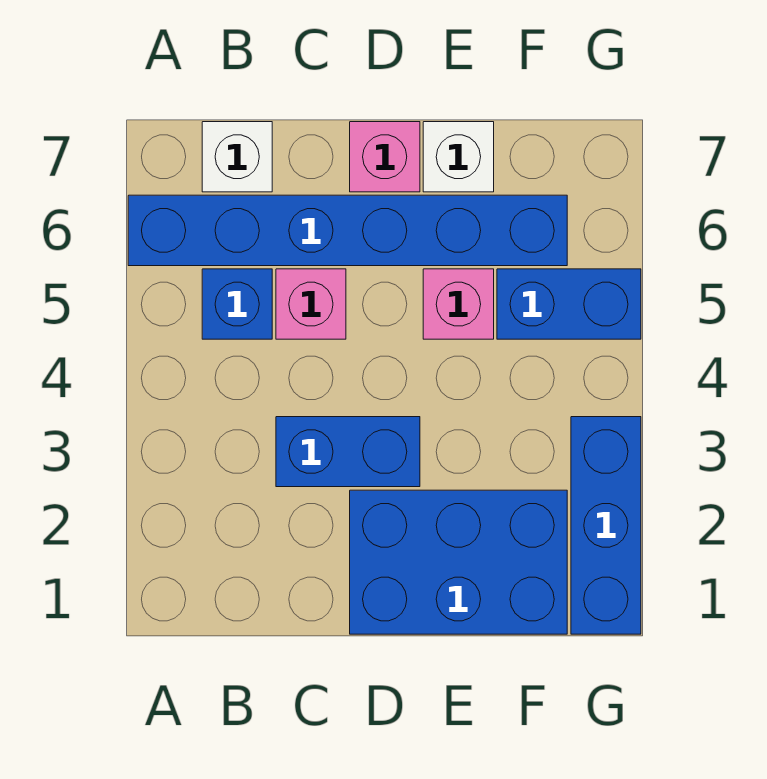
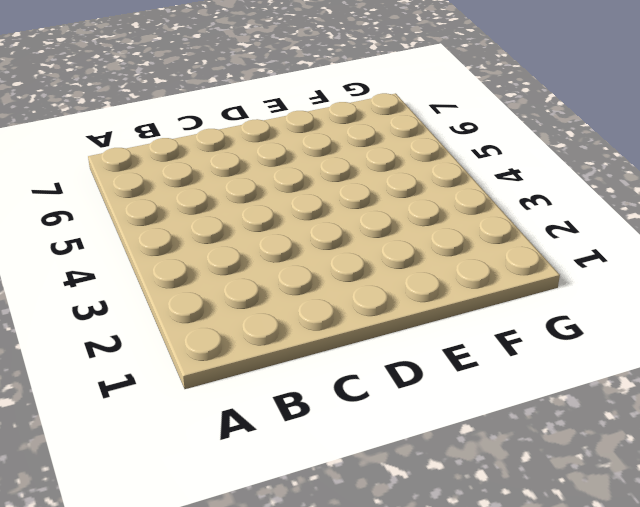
none -> blue 1x6 brick [128,195,567,266]
none -> blue 1x1 brick [202,269,272,339]

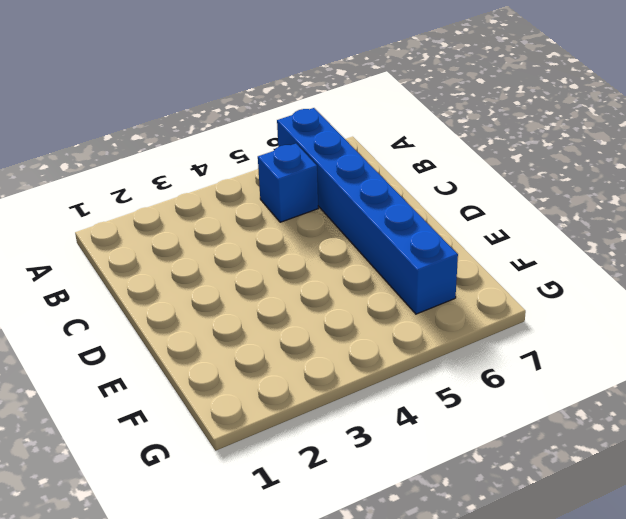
none -> white 1x1 brick [202,122,272,192]
none -> blue 1x2 brick [276,417,420,487]

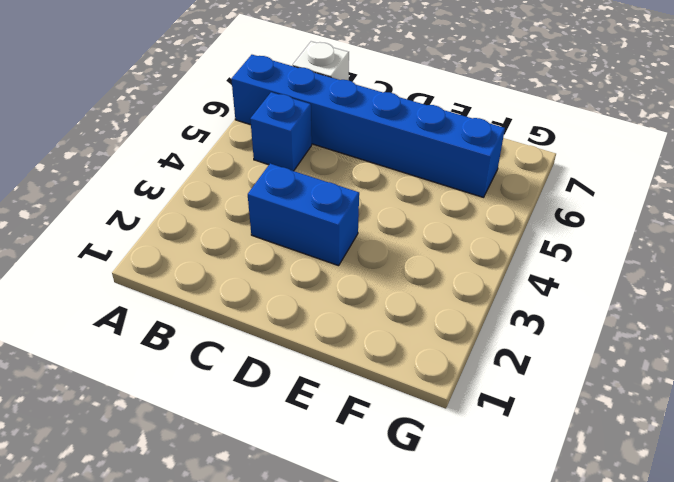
none -> pink 1x1 brick [276,269,346,339]
none -> blue 2x3 brick [350,490,567,634]

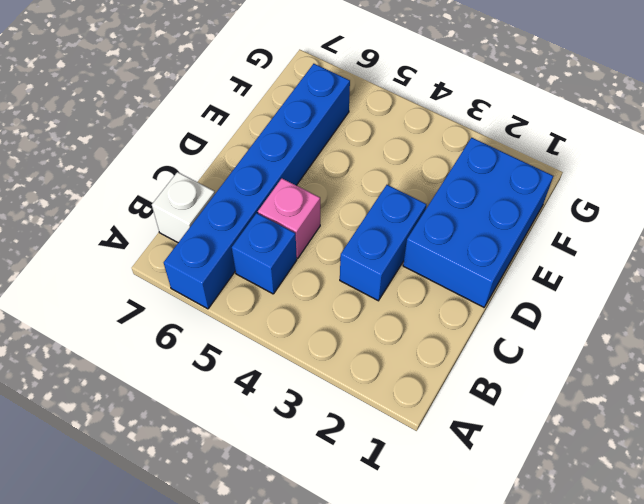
none -> pink 1x1 brick [350,122,420,192]
none -> pink 1x1 brick [423,269,494,339]

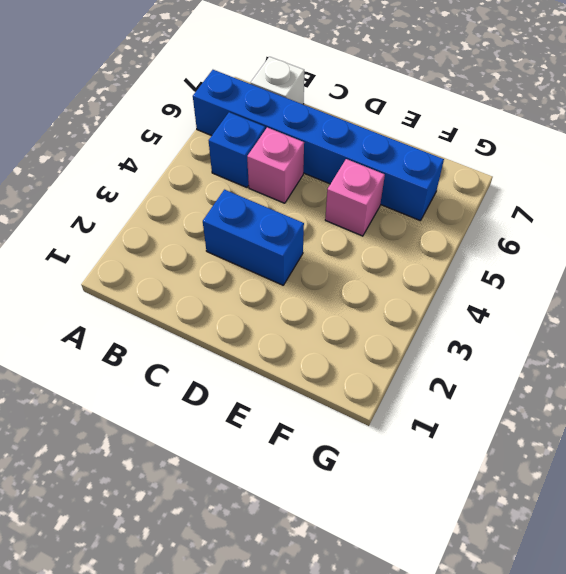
none -> blue 2x3 brick [350,490,567,634]
none -> pink 1x1 brick [350,122,420,192]

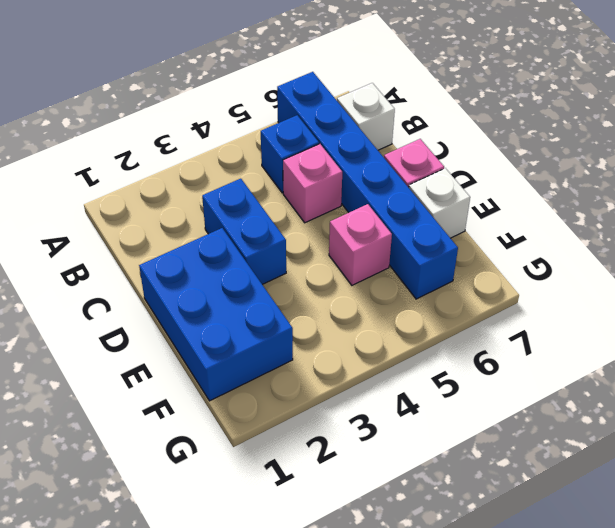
none -> blue 1x2 brick [497,269,641,339]
none -> blue 1x3 brick [571,417,641,634]

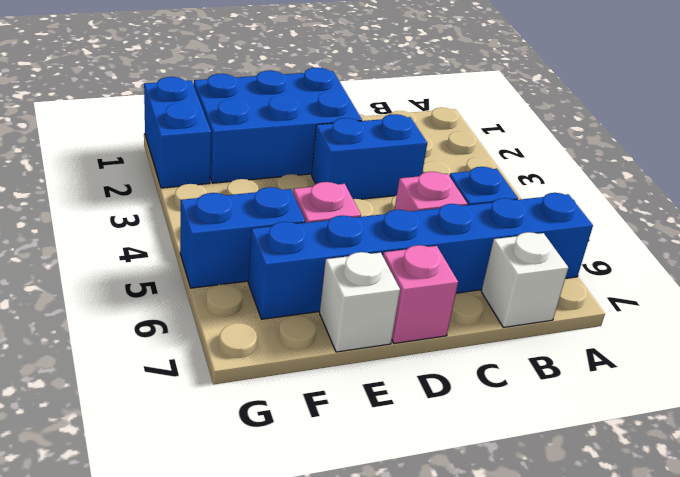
blue 1x2 brick [144,77,211,188] -> blue 1x3 brick [571,417,641,634]

